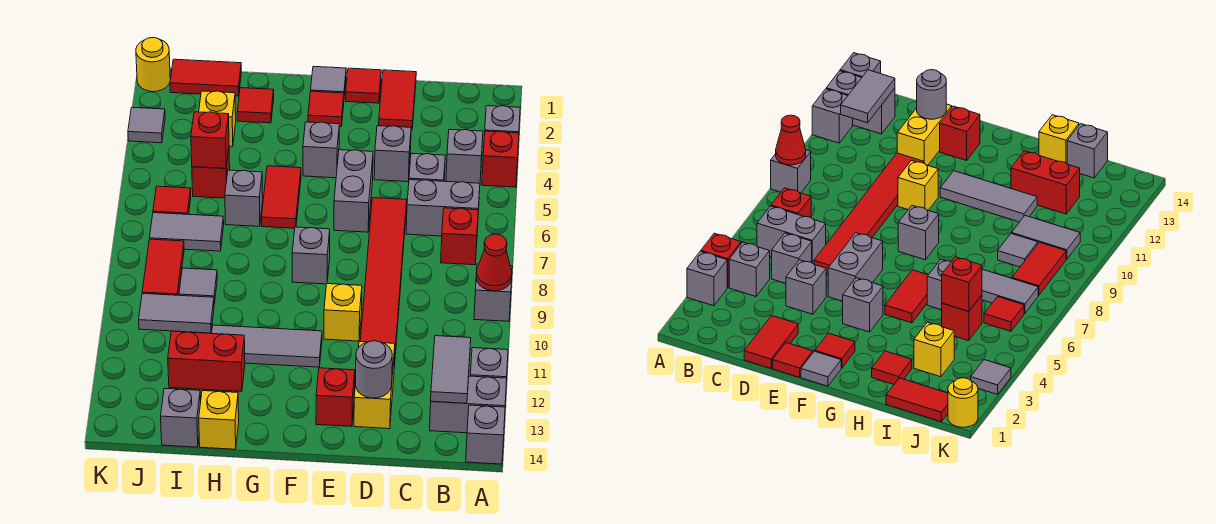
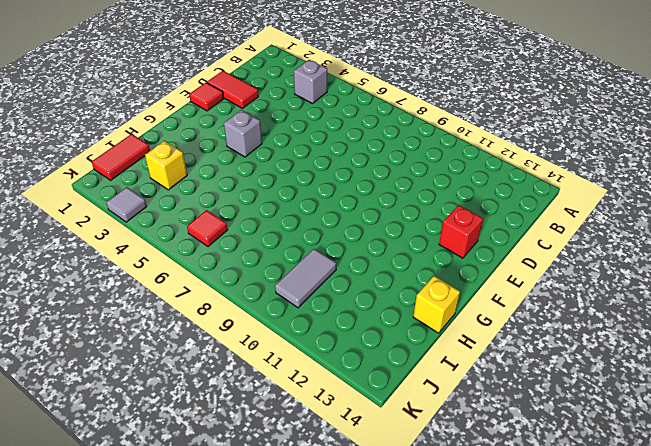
none -> grey 1x1 brick [485,106,520,133]
none -> red 1x1 brick [482,131,519,187]
none -> grey 1x1 brick [474,264,512,321]
none -> grey 1x1 brick [470,348,508,378]

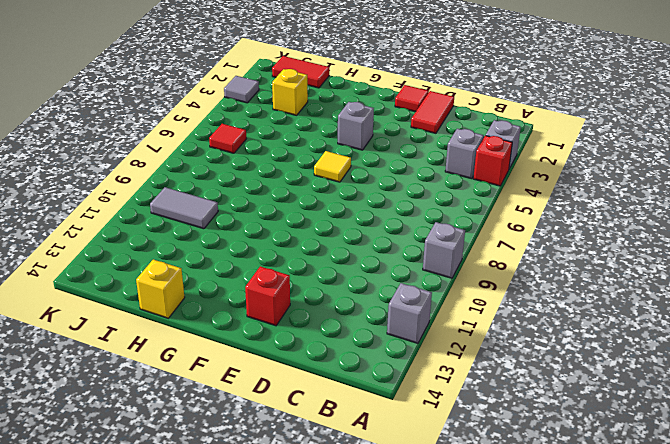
yellow 1x1 tile [314,151,351,182] -> none
none -> grey 1x2 brick [430,376,507,433]
none -> grey 1x1 brick [466,405,505,464]
none -> grey 1x2 brick [406,180,480,236]
none -> red 1x1 brick [441,208,478,265]

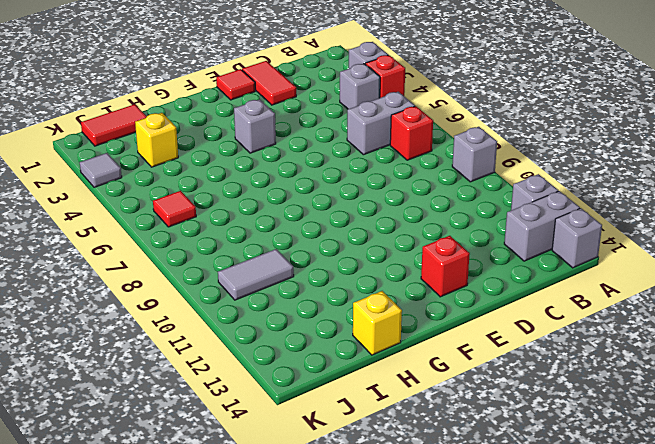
none -> grey 1x1 brick [409,153,445,181]
none -> grey 1x1 brick [374,126,411,182]
none -> red 1x6 tile [360,198,407,367]
none -> yellow 1x2 brick [354,342,395,429]

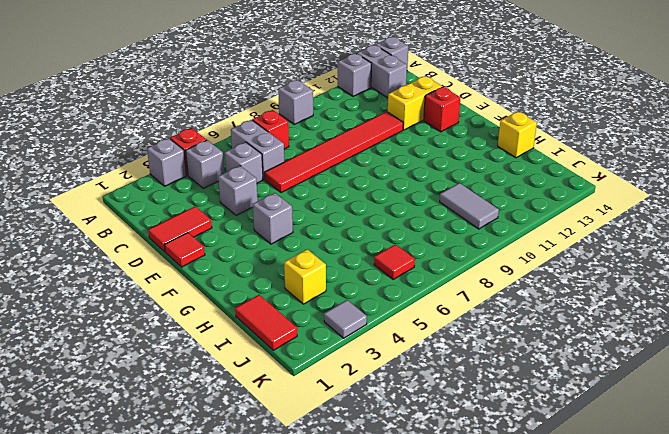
none -> grey 1x2 brick [334,150,373,232]
none -> yellow 1x1 brick [324,284,362,341]
none -> grey 1x1 tile [311,66,346,95]
none -> red 1x1 tile [308,91,344,127]

